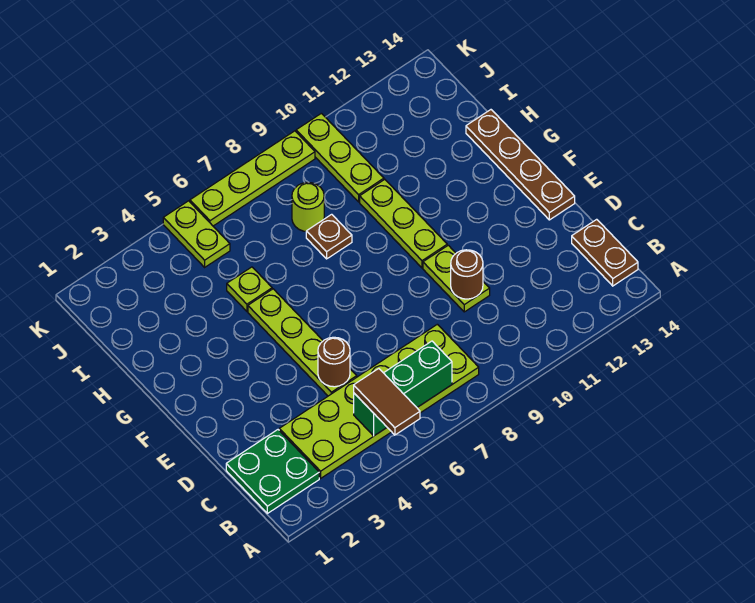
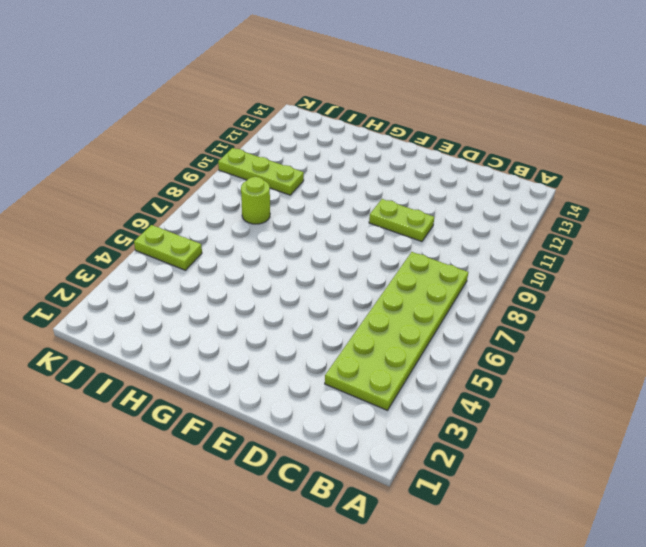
none -> green 2x2 plate [226,430,319,513]
none -> brown 1x2 plate [572,219,638,286]
none -> lime 1x4 plate [248,289,357,396]

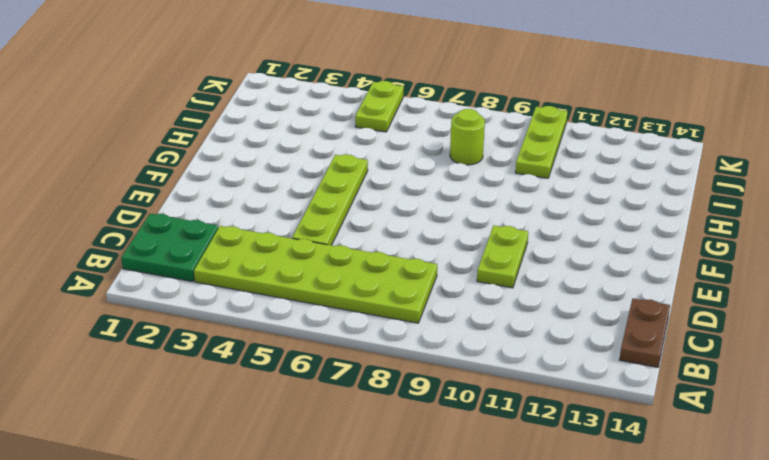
none -> brown 1x4 plate [466,110,575,220]
none -> lime 1x3 plate [360,179,447,268]
none -> lime 1x1 plate [227,267,272,311]

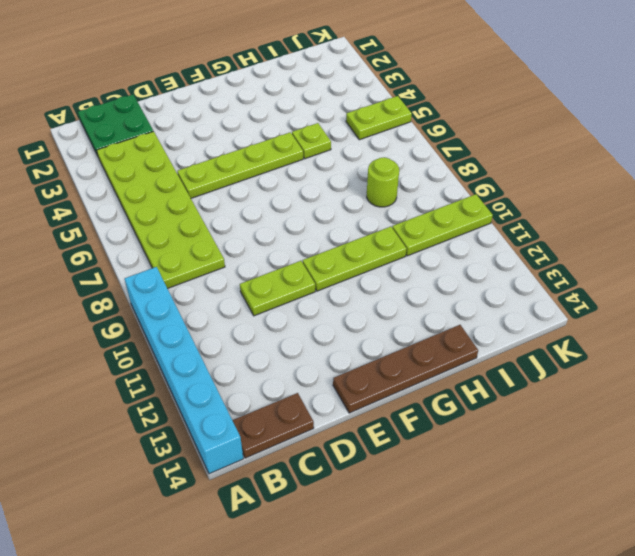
cyan 1x6 brick [125,267,243,474] -> none
none -> brown 1x1 plate [306,214,352,259]
none -> lime 1x4 plate [190,131,315,226]
none -> green 1x3 brick [354,341,452,436]

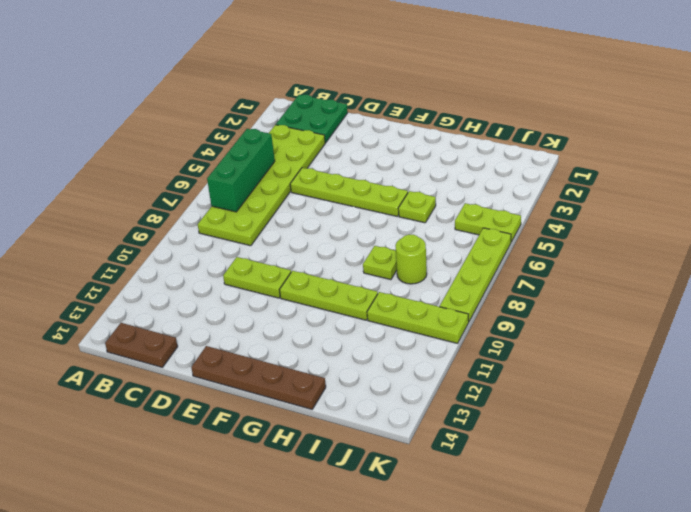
lime 1x1 plate [363,246,397,280] -> brown 1x1 plate [306,214,352,259]
none -> brown 1x1 round brick [318,337,350,387]
none -> brown 1x1 round brick [451,250,483,299]
none -> brown 1x2 tile [354,369,420,435]

